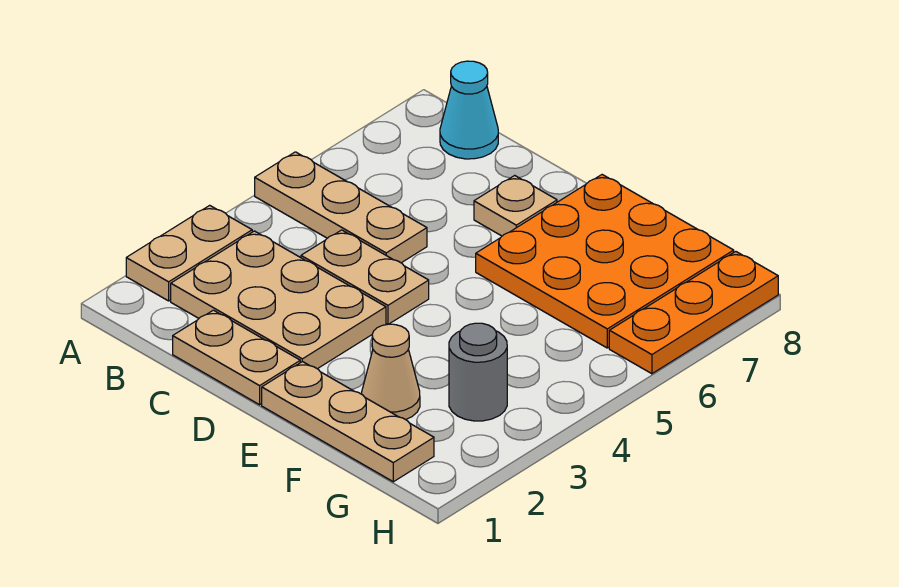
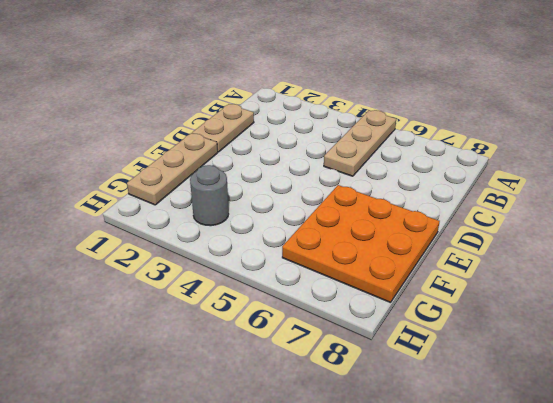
none -> tan 1x2 plate [126,205,252,301]
none -> tan 2x3 plate [171,231,386,369]
none -> cyan 1x1 cone [440,61,498,159]

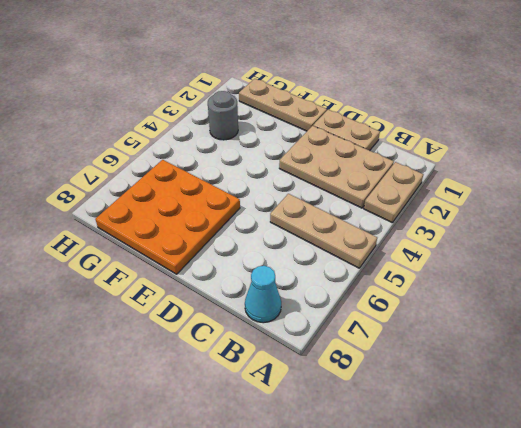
none -> tan 1x2 plate [301,230,429,324]
none -> tan 1x1 plate [474,175,557,236]
none -> tan 1x1 cone [362,324,420,420]

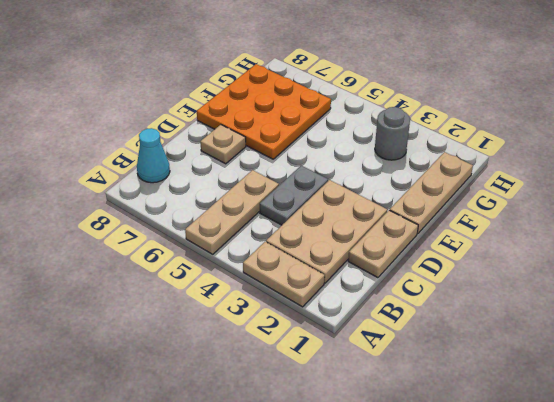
grey 1x2 plate [260,166,328,225] -> tan 1x2 plate [301,230,429,324]
none -> tan 1x1 cone [362,324,420,420]
none -> orange 1x3 plate [609,252,778,374]

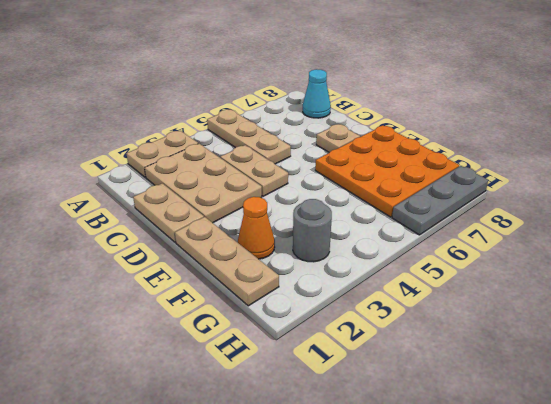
orange 1x1 cone [238,197,275,259] -> tan 1x1 cone [362,324,420,420]
grey 1x3 plate [392,166,488,235] -> orange 1x3 plate [609,252,778,374]

